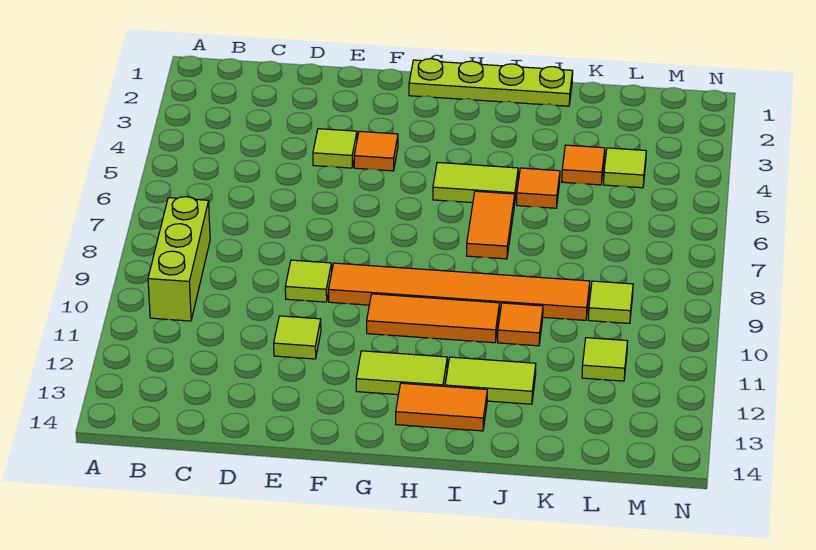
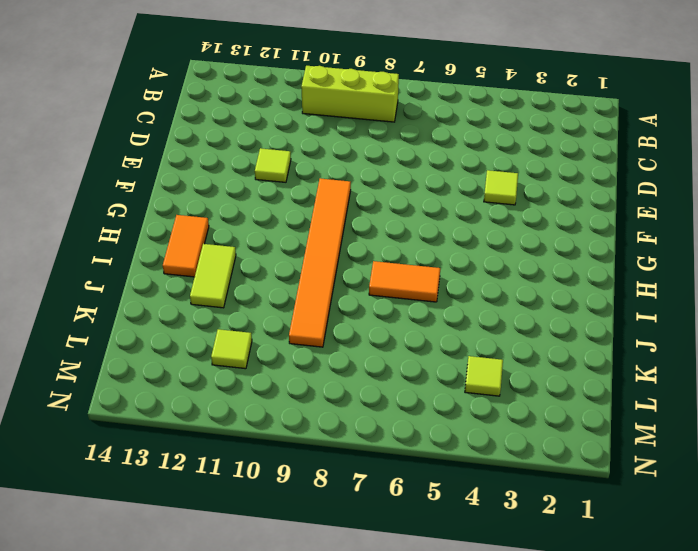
none -> lime 1x1 tile [285,260,332,302]
none -> orange 1x1 tile [354,131,398,171]
none -> lime 1x4 plate [409,59,573,106]

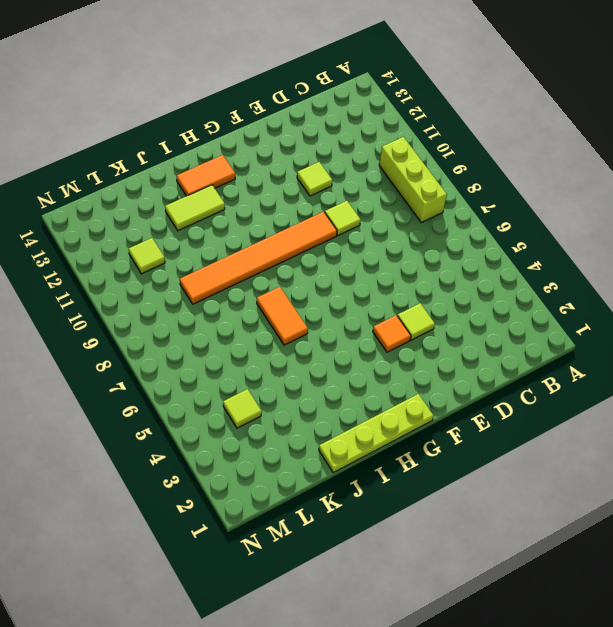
none -> orange 1x3 tile [367,294,499,343]
none -> lime 1x2 tile [356,351,447,395]
none -> lime 1x2 tile [433,162,518,205]

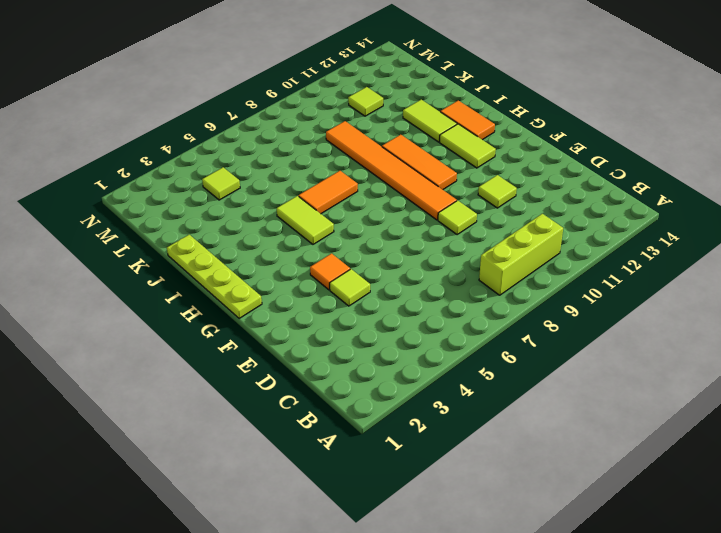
none -> orange 1x1 tile [517,168,560,208]
none -> orange 1x1 tile [498,303,543,346]
none -> orange 1x1 tile [562,145,605,185]

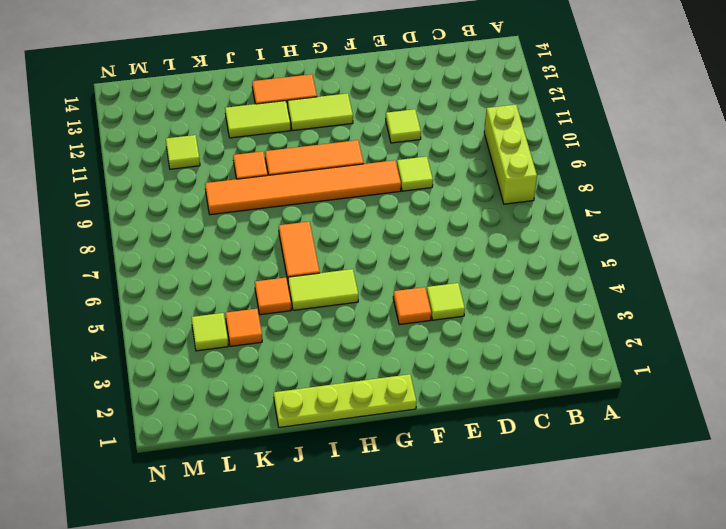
none -> lime 1x1 tile [588,281,633,323]

